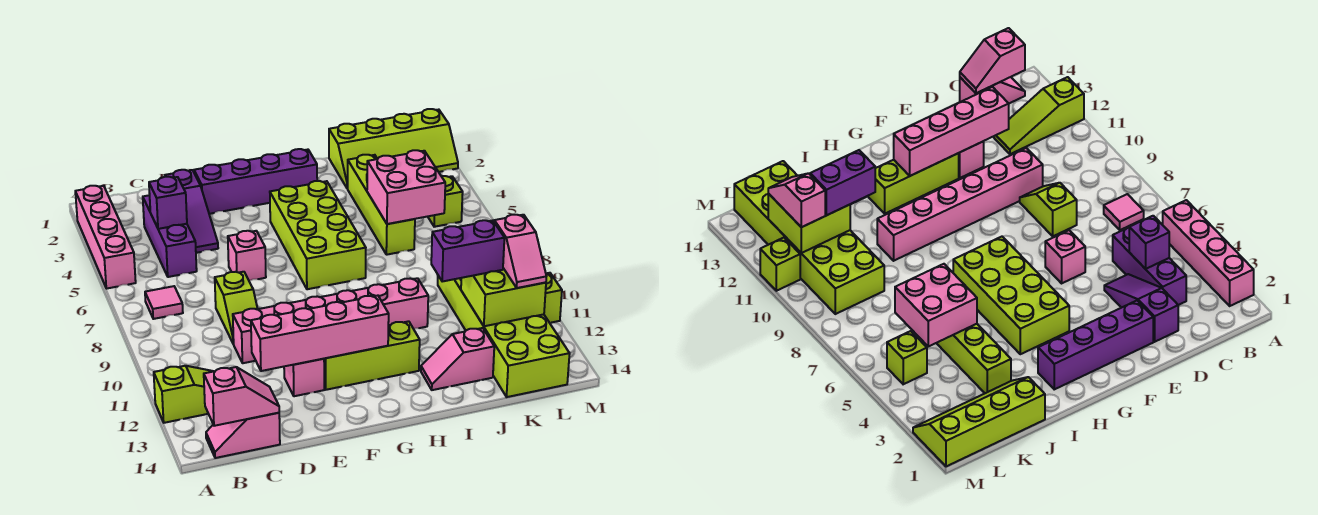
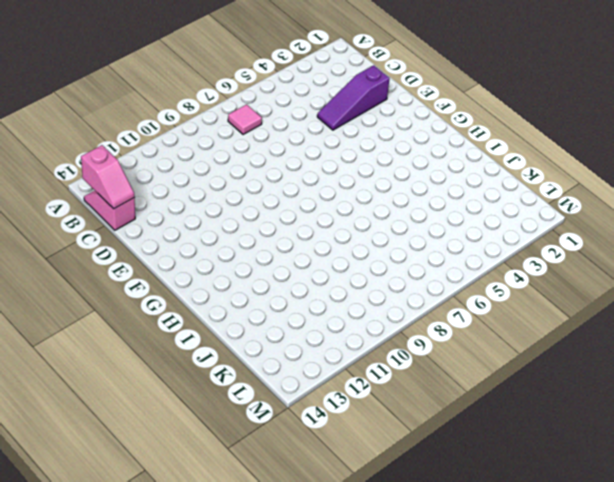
none -> pink 1x4 brick [75,186,136,289]
none -> lime 1x3 slope [154,366,214,423]
none -> purple 1x3 brick [143,195,197,277]

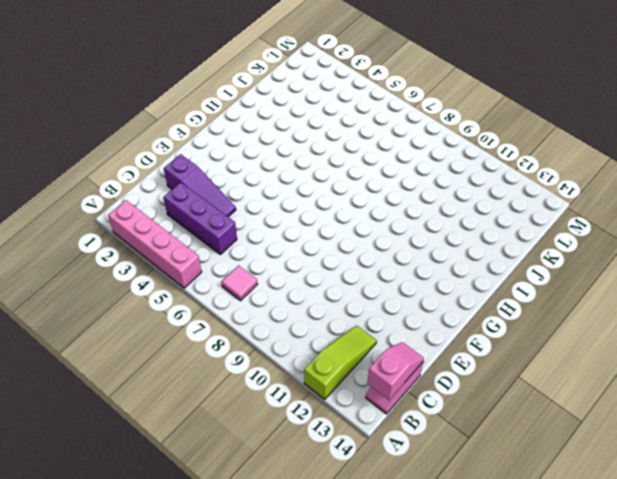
none -> lime 1x2 slope [215,272,258,344]
none -> pink 1x6 brick [233,278,428,363]
none -> purple 1x4 brick [194,149,317,214]

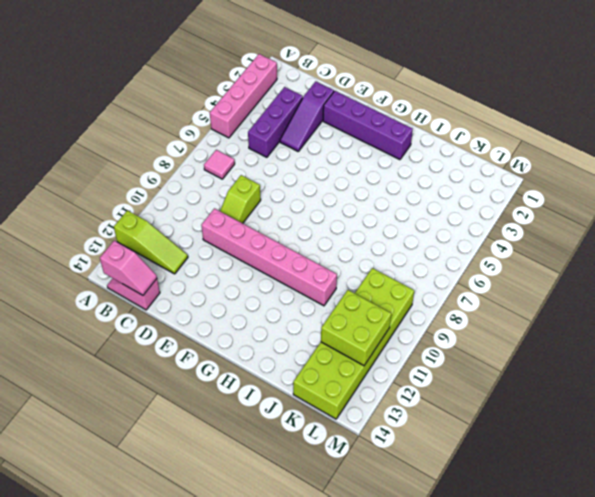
none -> pink 1x1 brick [228,231,266,281]
none -> pink 1x1 brick [284,359,324,396]
none -> lime 1x3 brick [324,321,420,390]

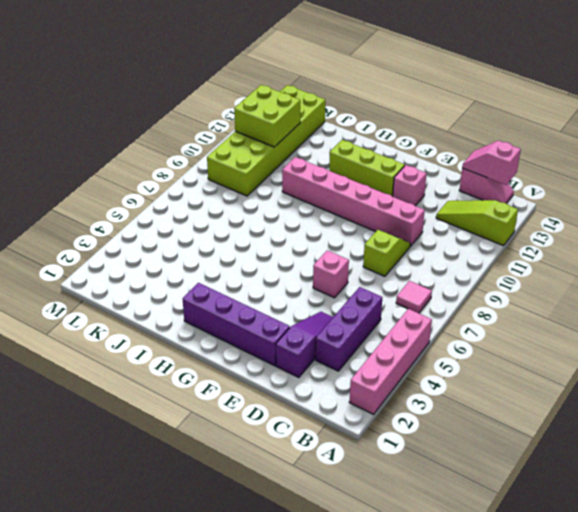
none -> lime 2x4 brick [270,181,366,289]
none -> pink 1x2 slope [421,328,494,390]
none -> lime 2x4 slope [329,109,458,189]

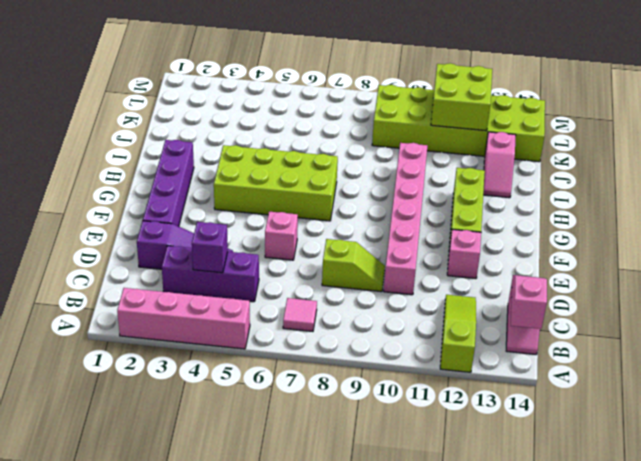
none -> lime 2x4 slope [329,109,458,189]
none -> lime 1x4 brick [348,155,415,255]
none -> lime 1x1 brick [428,176,463,227]

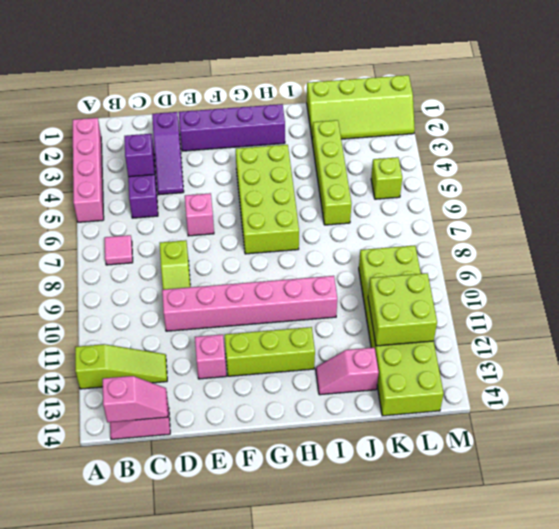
none -> lime 1x1 brick [544,273,562,323]
none -> pink 1x4 brick [251,296,389,371]
none -> pink 2x2 brick [367,150,445,224]

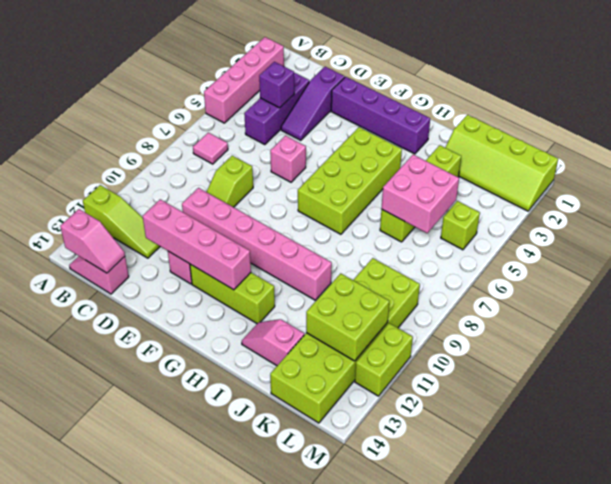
lime 1x2 brick [355,323,413,396] -> lime 1x1 brick [544,273,562,323]
none -> purple 1x2 brick [431,220,504,281]
none -> pink 1x2 slope [494,215,546,288]

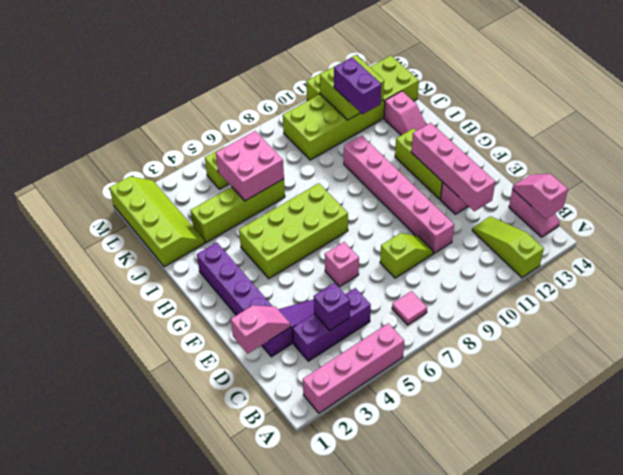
pink 1x2 slope [231,305,291,354] -> pink 1x2 slope moved to [494,215,546,288]

